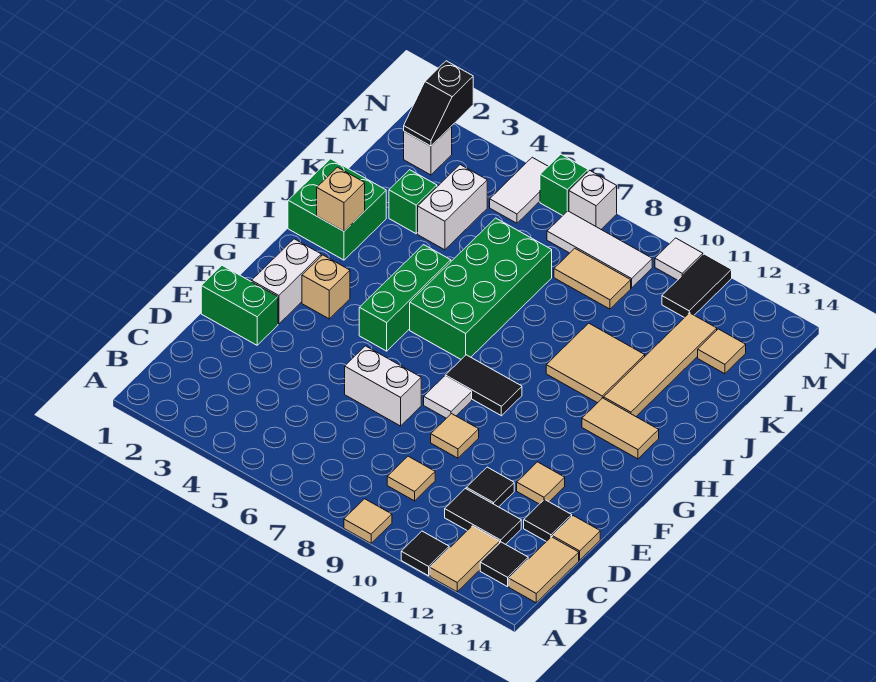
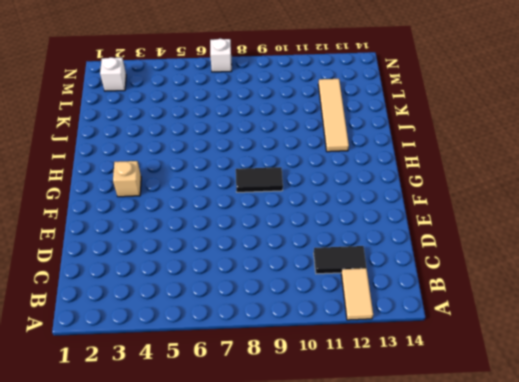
none -> tan 1x1 tile [344,499,392,543]
none -> black 1x1 tile [401,531,449,576]
none -> black 1x1 tile [480,542,528,587]
none -> tan 1x2 tile [509,537,579,603]

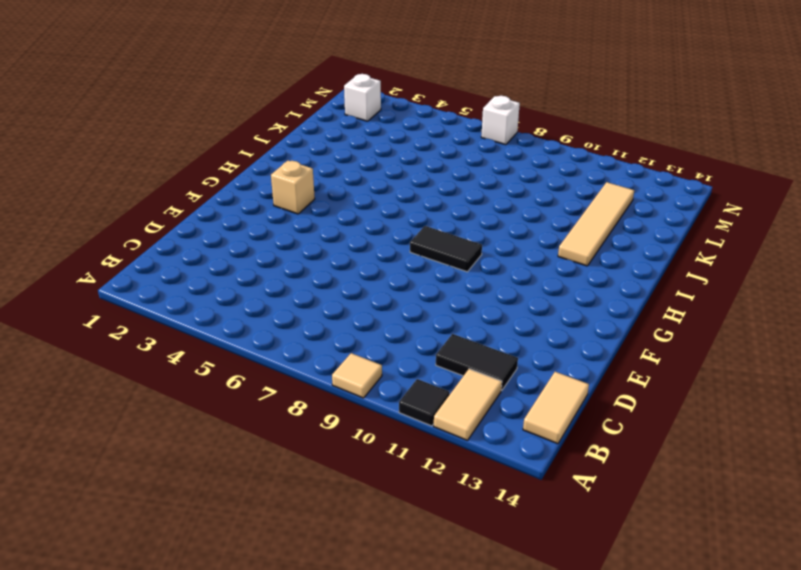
none -> black 1x1 tile [480,542,528,587]
none -> tan 1x1 tile [387,456,435,501]
none -> black 1x1 tile [466,467,514,507]
none -> black 1x1 tile [524,499,572,542]

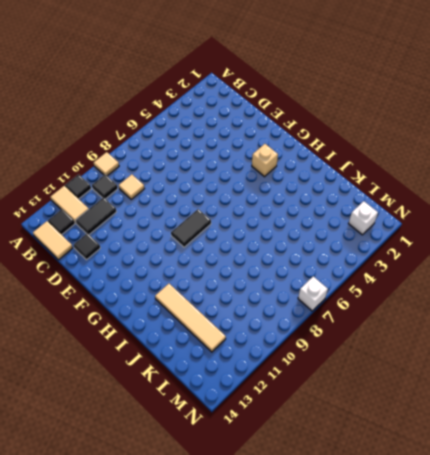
black 1x1 tile [92,174,118,199] -> black 1x1 tile moved to [466,467,514,507]
none -> tan 1x1 tile [552,516,600,560]
none -> green 1x2 brick [201,266,278,345]
none -> white 1x2 brick [345,346,421,426]
none -> tan 1x1 tile [431,414,479,458]

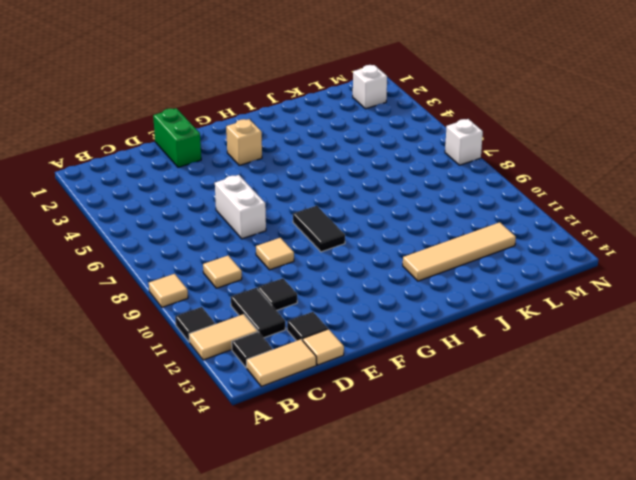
none -> tan 1x1 tile [517,462,565,504]
none -> white 1x2 brick [252,239,321,324]
none -> white 1x1 tile [424,376,472,418]
none -> green 1x3 brick [359,245,451,351]

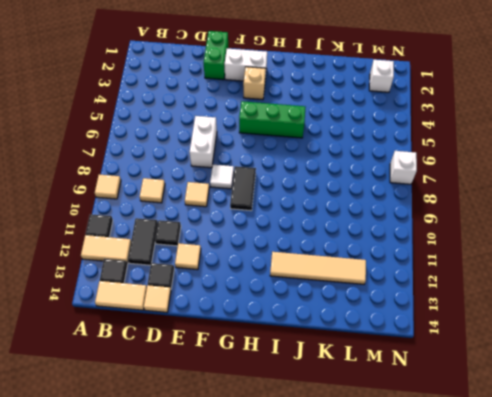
none -> green 2x4 brick [410,218,552,359]
none -> tan 1x2 tile [582,398,659,459]
none -> green 2x2 brick [288,159,386,260]
none -> tan 2x2 tile [546,323,645,403]

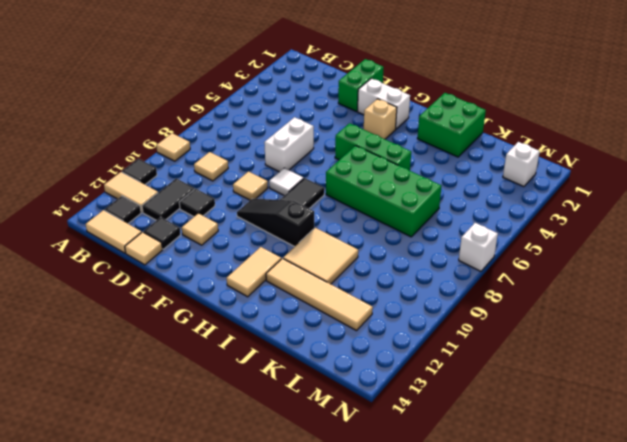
black 1x3 slope [237,199,314,247] -> none
none -> green 1x1 brick [389,170,437,234]
none -> white 1x2 brick [418,165,487,250]
none -> tan 1x2 tile [554,248,631,309]
none -> tan 1x1 tile [698,329,746,374]

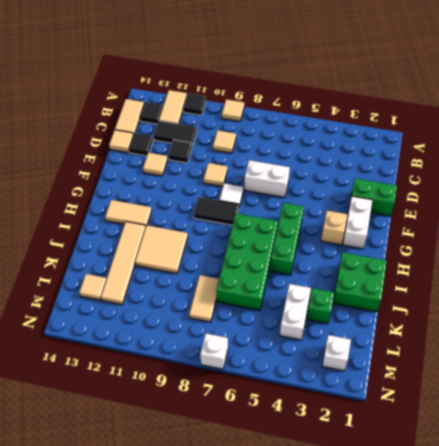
tan 1x2 tile [189,275,219,322] -> tan 1x2 tile turned to [554,248,631,309]
none -> white 1x2 tile [490,157,548,223]
none -> white 1x3 tile [547,211,652,288]
none -> black 1x2 tile [662,254,732,318]
none -> green 1x1 brick [540,154,588,216]

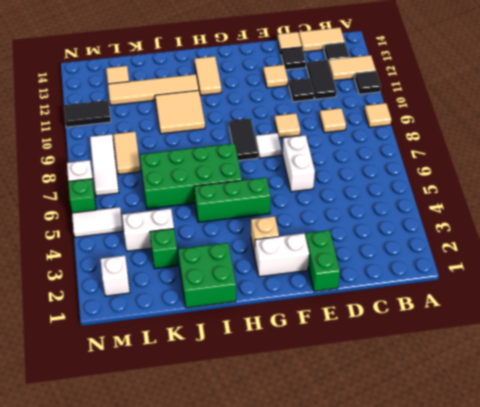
none -> white 1x1 tile [655,238,703,280]
none -> tan 1x1 brick [317,167,365,231]
none -> black 1x2 slope [404,61,473,146]

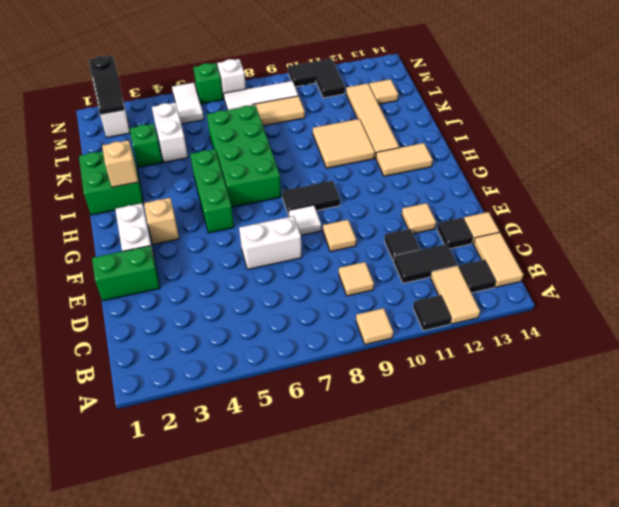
black 1x1 tile [288,62,315,87] -> white 1x1 tile [655,238,703,280]

